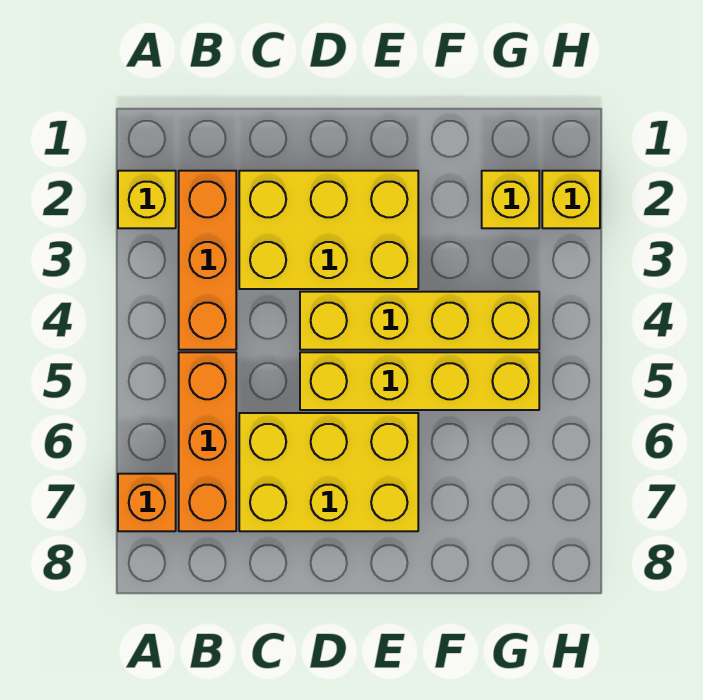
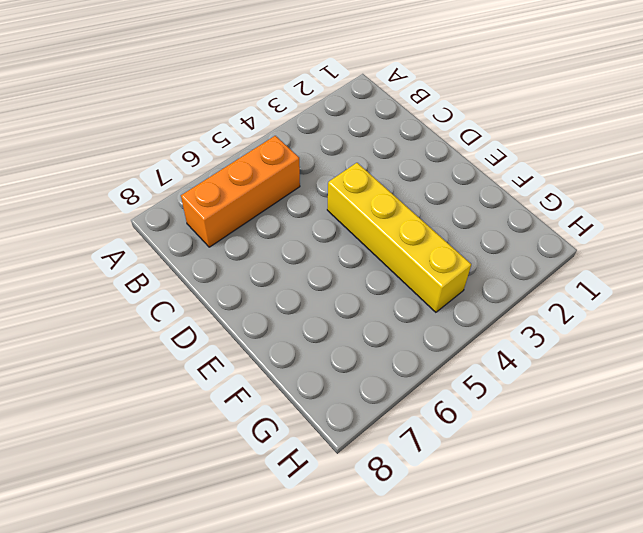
none -> yellow 1x1 brick [118,171,176,228]
none -> orange 1x1 brick [118,474,176,531]

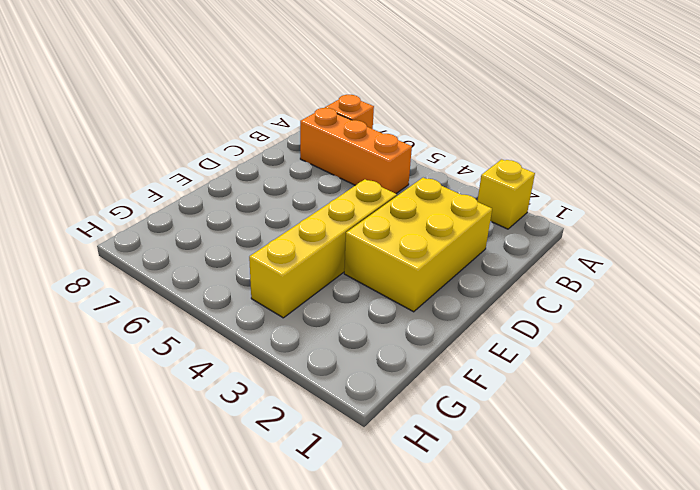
none -> orange 1x3 brick [179,171,236,350]
none -> yellow 2x3 brick [239,413,418,531]

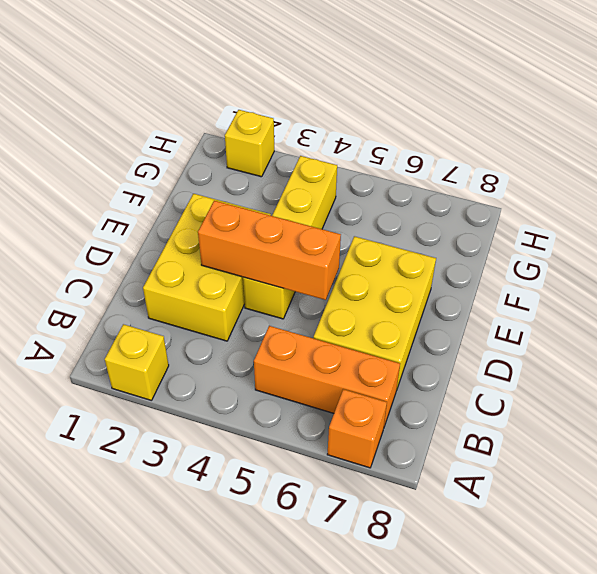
orange 1x3 brick [198,201,341,300] -> orange 1x3 brick moved to [179,171,236,350]
none -> yellow 1x4 brick [300,352,539,410]
none -> yellow 1x1 brick [482,171,539,228]

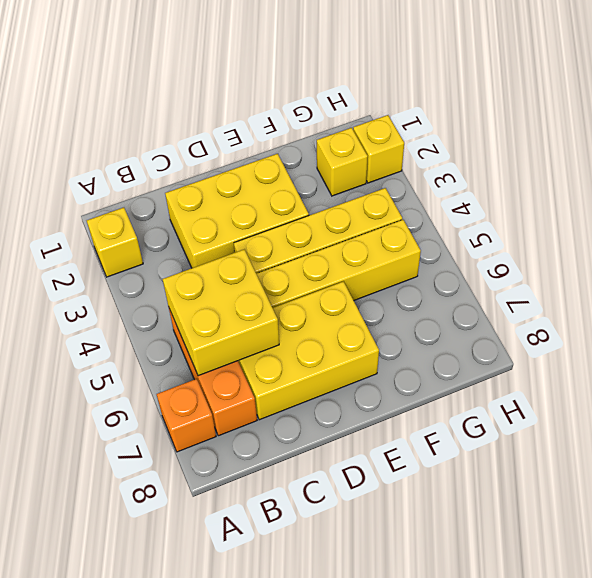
yellow 2x2 brick [163,249,279,376] -> none
none -> orange 1x3 brick [179,171,236,350]

